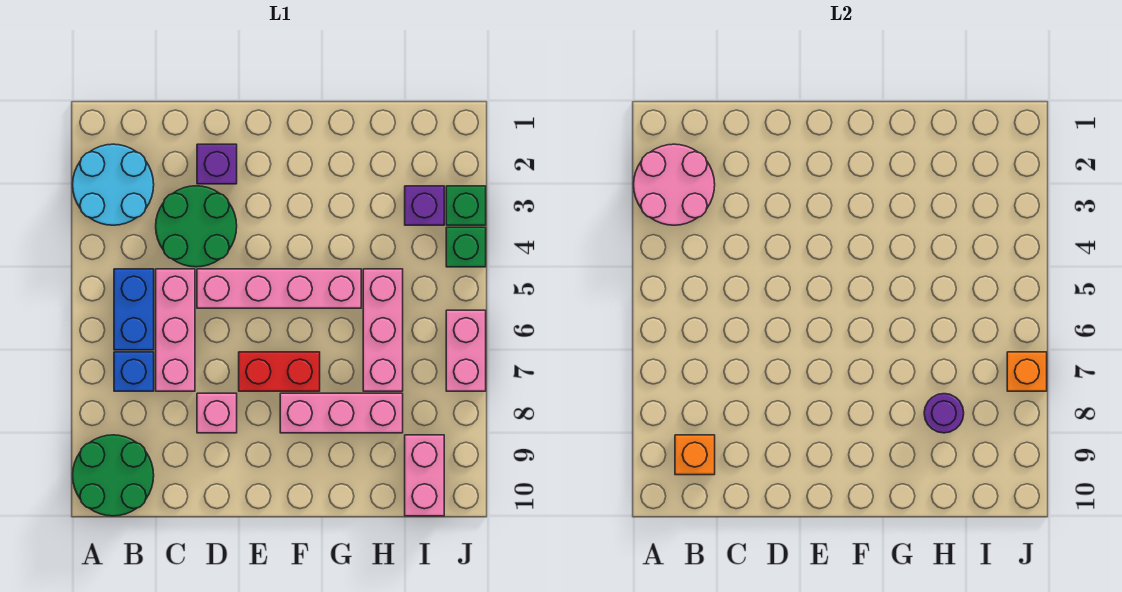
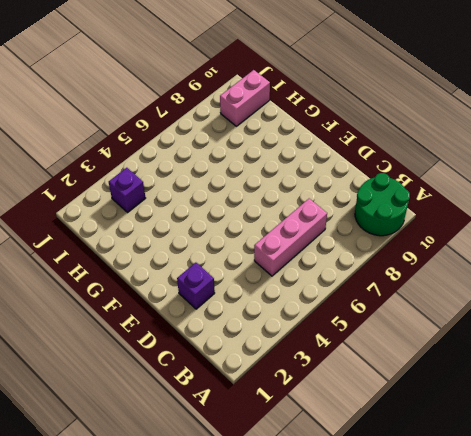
none -> cyan 2x2 round brick [73,144,154,225]
none -> blue 1x2 brick [114,269,154,350]
none -> blue 1x1 brick [114,352,154,391]

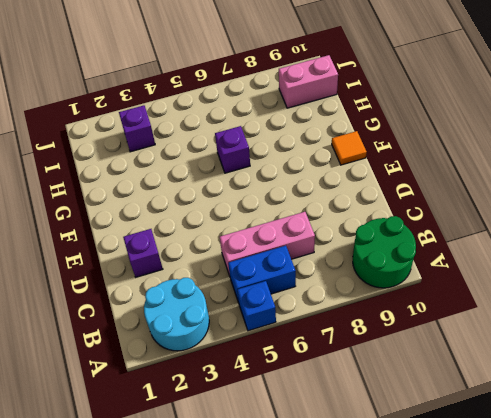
blue 1x1 brick [237,281,276,331] -> blue 1x1 brick moved to [114,352,154,391]
orange 1x1 tile [332,131,367,165] -> none
purple 1x1 brick [215,126,250,173] -> none
none -> green 2x2 round brick [156,186,237,267]
none -> pink 1x4 brick [197,269,361,308]
none -> pink 1x1 brick [197,393,237,433]

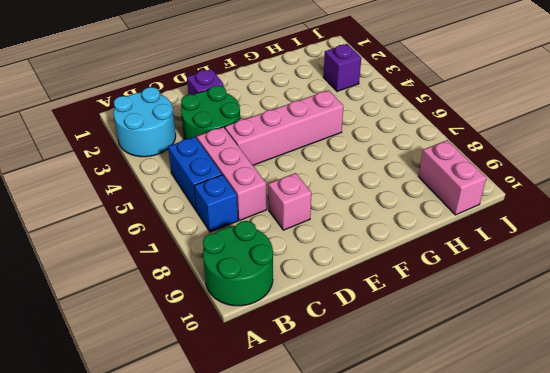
none -> red 1x2 brick [239,352,320,391]
none -> pink 1x3 brick [280,393,403,433]
none -> pink 1x3 brick [363,269,403,391]

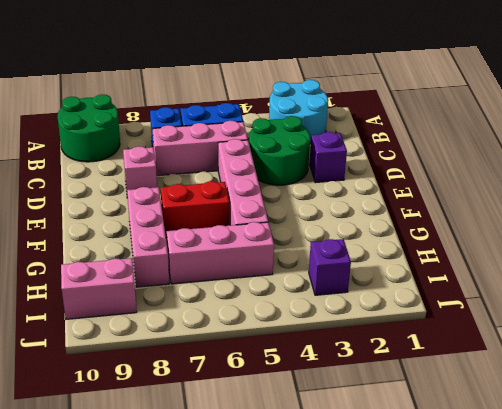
red 1x2 brick [161,181,229,238] -> red 1x2 brick turned to [239,352,320,391]
none -> green 1x1 brick [446,186,486,225]
none -> green 1x1 brick [446,227,486,267]
none -> pink 1x2 brick [446,310,486,391]

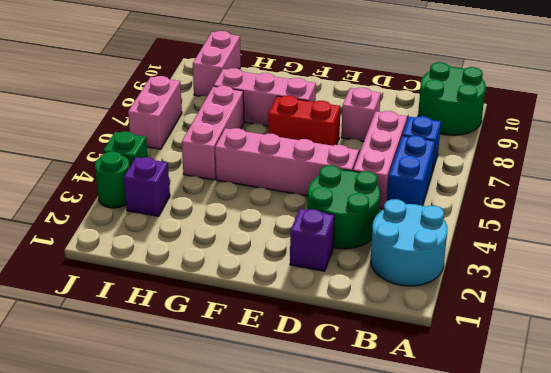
green 1x1 round brick [95,152,129,208] -> green 1x1 brick [446,186,486,225]
none -> pink 2x2 round brick [634,144,715,225]
none -> orange 1x1 brick [675,435,715,475]
none -> purple 1x1 round brick [924,394,964,433]

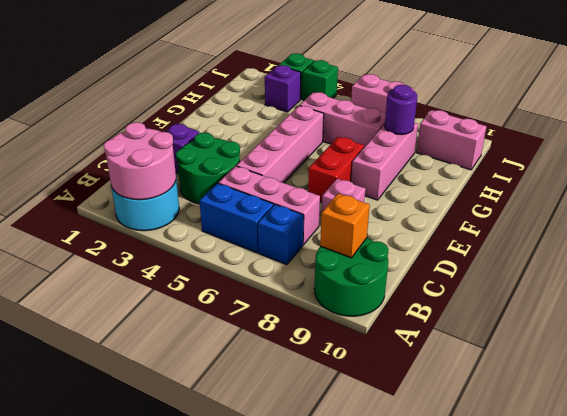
none -> orange 1x1 brick [1007,352,1047,391]

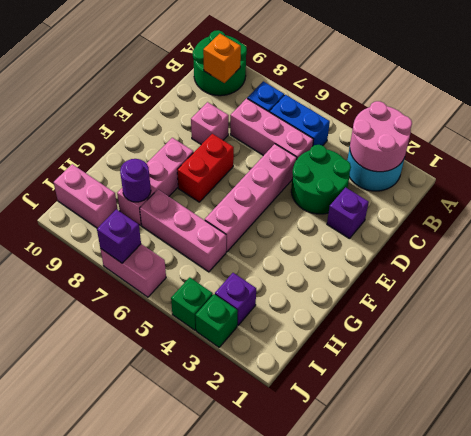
purple 1x1 brick [97,209,141,263] -> orange 1x1 brick [1007,352,1047,391]

